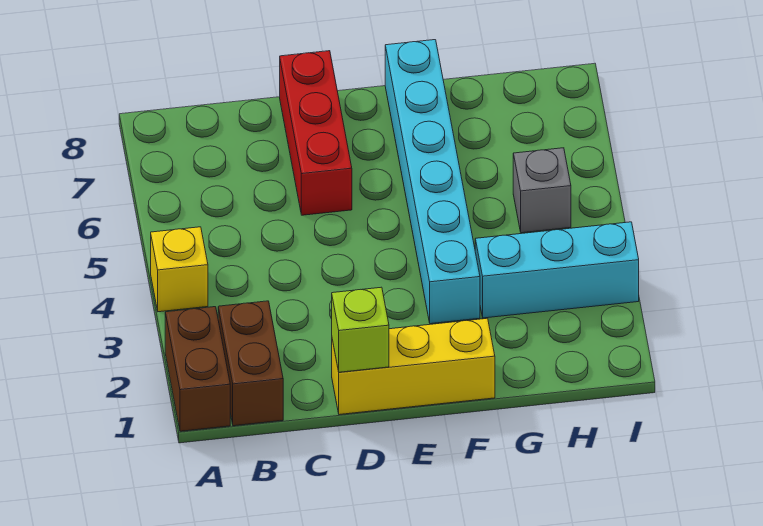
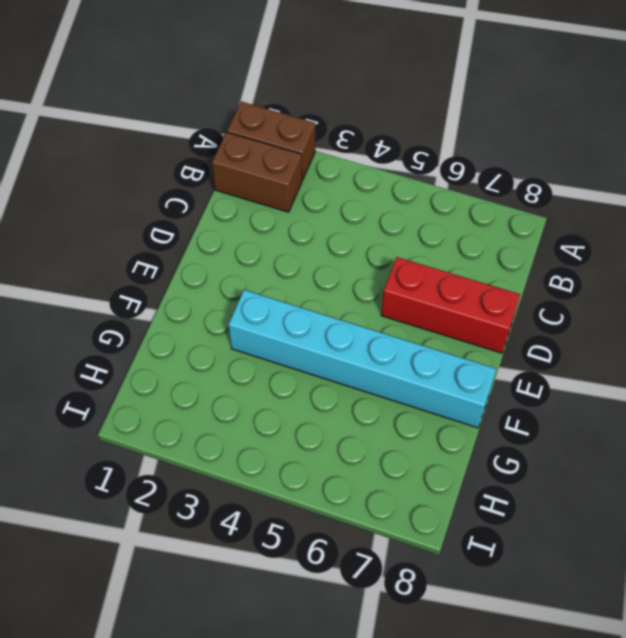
none -> yellow 1x1 brick [151,227,208,312]
none -> yellow 1x3 brick [332,318,495,415]

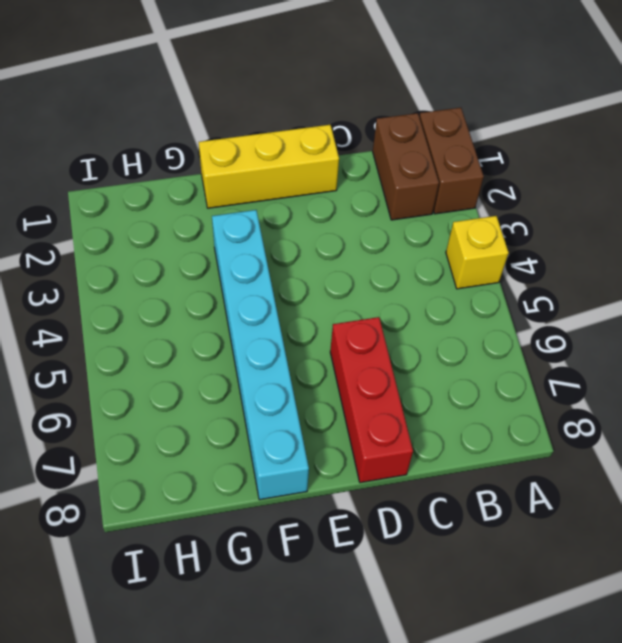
none -> cyan 1x3 brick [475,222,639,318]
none -> grey 1x1 brick [513,148,571,233]

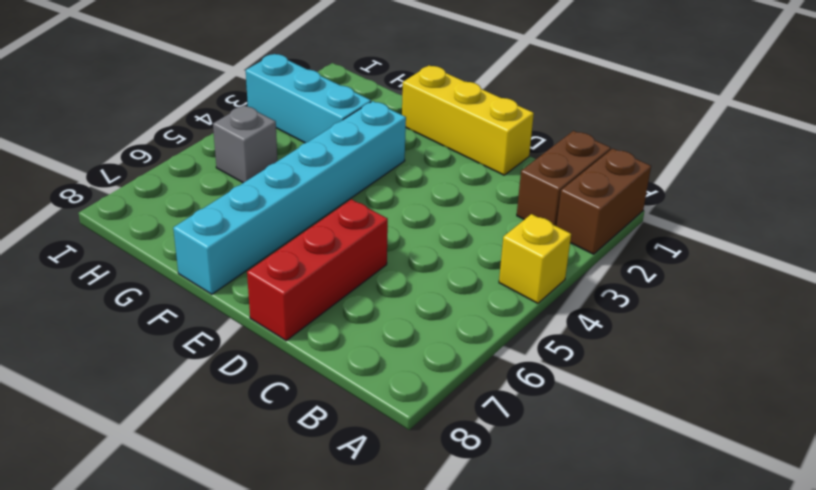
none -> lime 1x1 brick [332,287,389,372]

